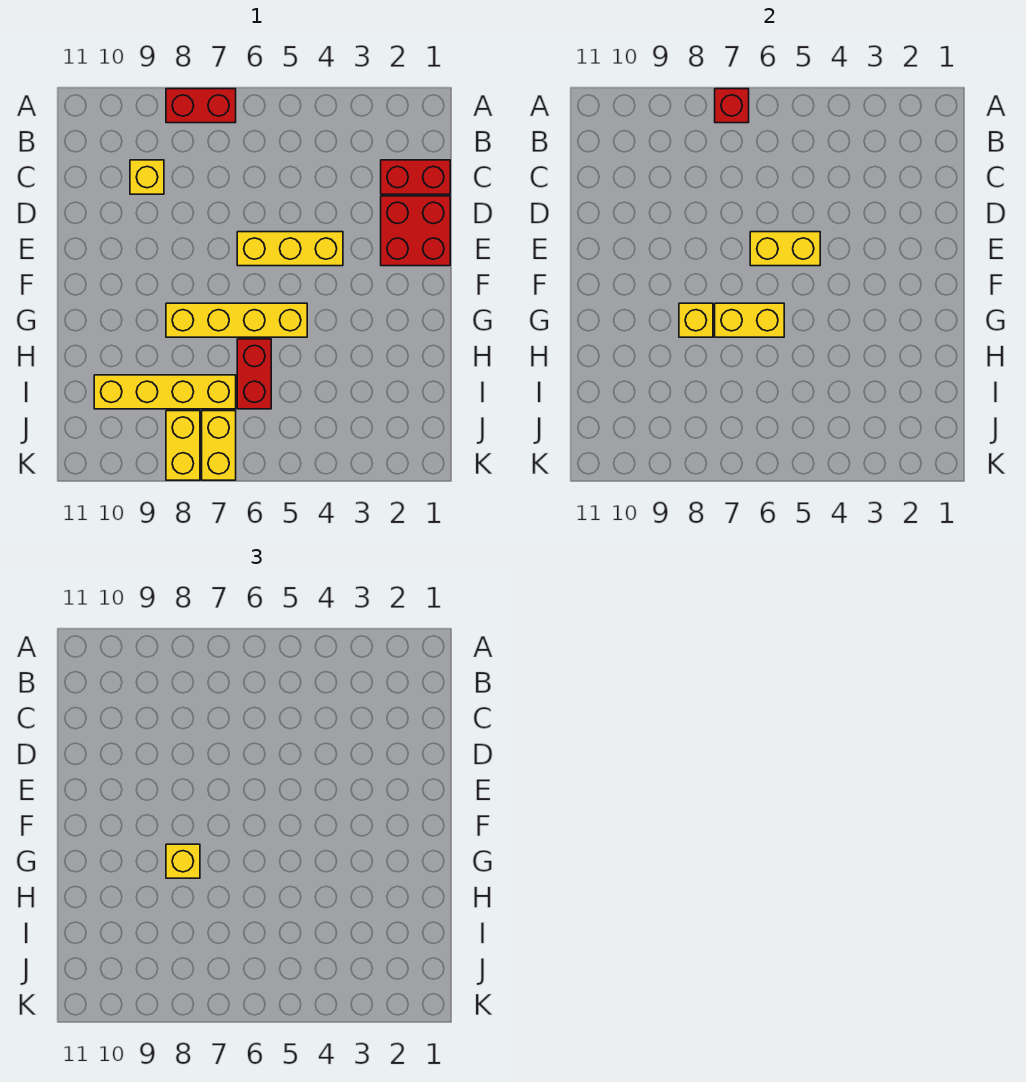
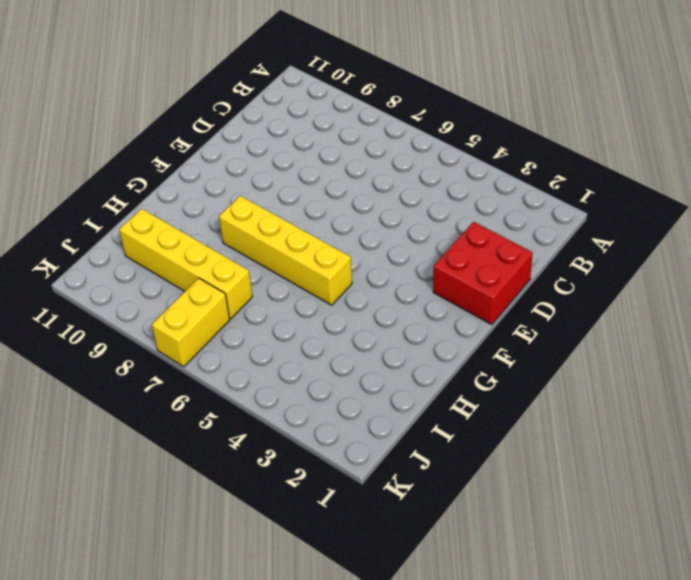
none -> red 1x2 brick [166,89,236,123]
none -> red 1x2 brick [381,160,450,194]
none -> yellow 1x1 brick [130,160,164,194]

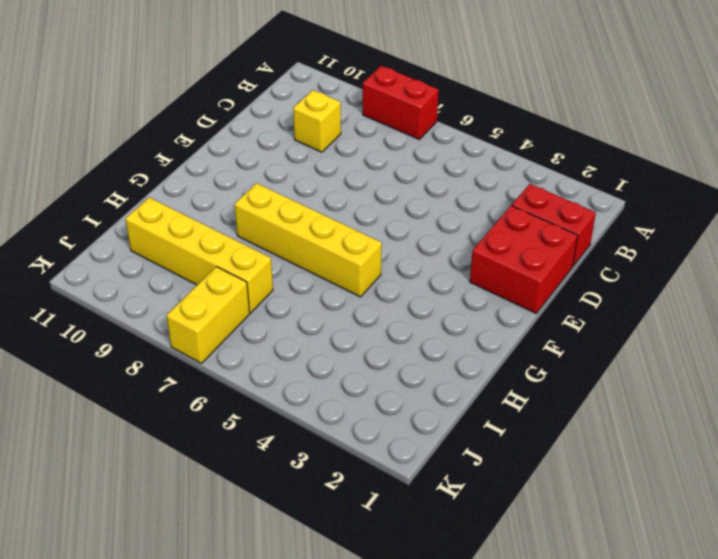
none -> yellow 1x3 brick [237,232,343,266]
none -> red 1x2 brick [237,339,271,409]
none -> yellow 1x2 brick [166,411,200,480]

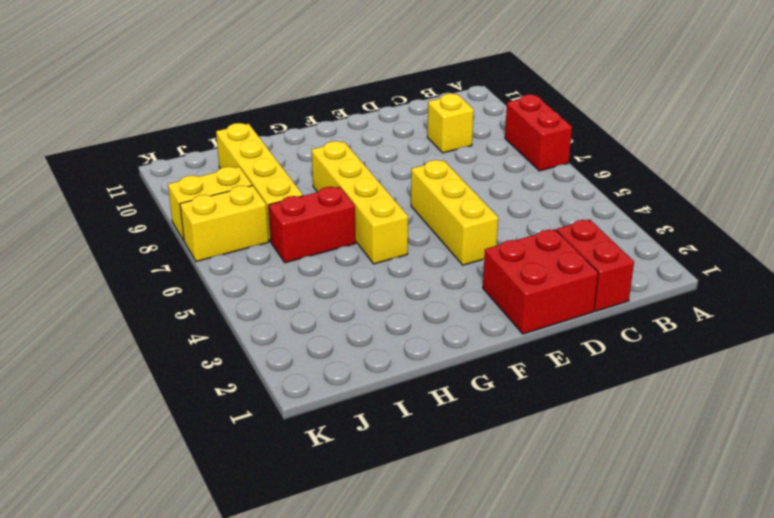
none -> red 1x1 brick [715,89,749,123]
none -> yellow 1x2 brick [750,232,820,266]
none -> yellow 1x2 brick [715,303,784,337]

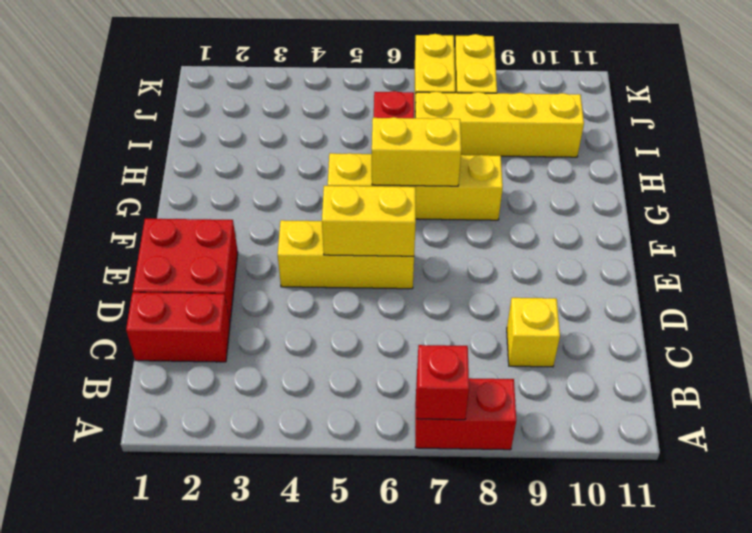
none -> yellow 1x1 brick [679,303,713,337]
none -> yellow 1x1 brick [166,844,200,878]

